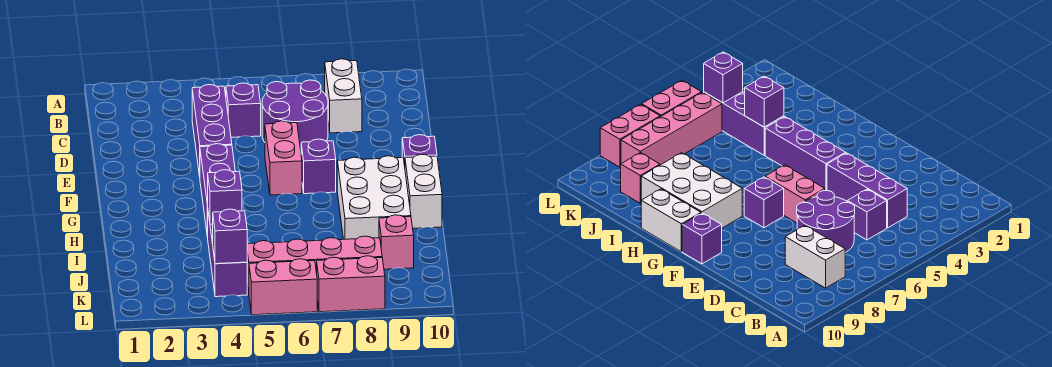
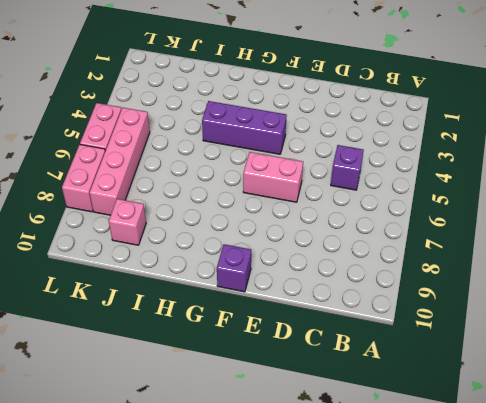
none -> white 1x2 brick [325,59,362,133]
none -> purple 1x3 brick [192,85,232,176]
none -> purple 2x2 round brick [262,80,328,150]

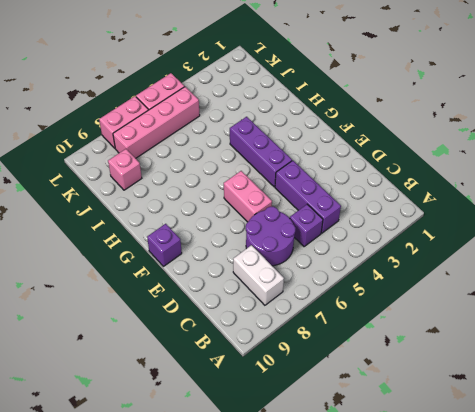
none -> purple 1x1 brick [301,139,336,194]
none -> white 2x3 brick [337,156,411,239]
none -> white 1x2 brick [405,154,442,228]

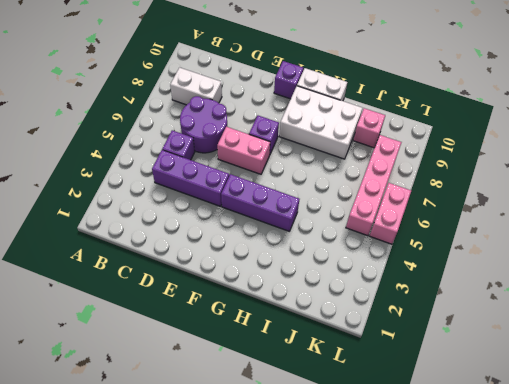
none -> purple 1x3 brick [208,213,247,297]
none -> pink 1x2 brick [317,256,385,312]
none -> purple 1x1 brick [208,170,242,224]

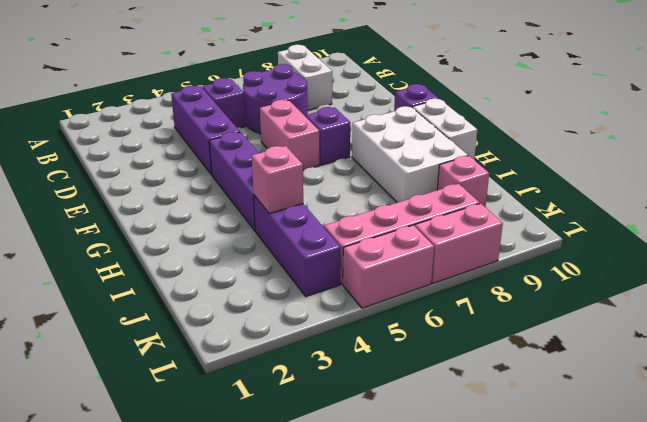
pink 1x1 brick [252,146,303,214] -> purple 1x1 brick [208,170,242,224]
none -> purple 1x1 brick [213,209,247,264]

